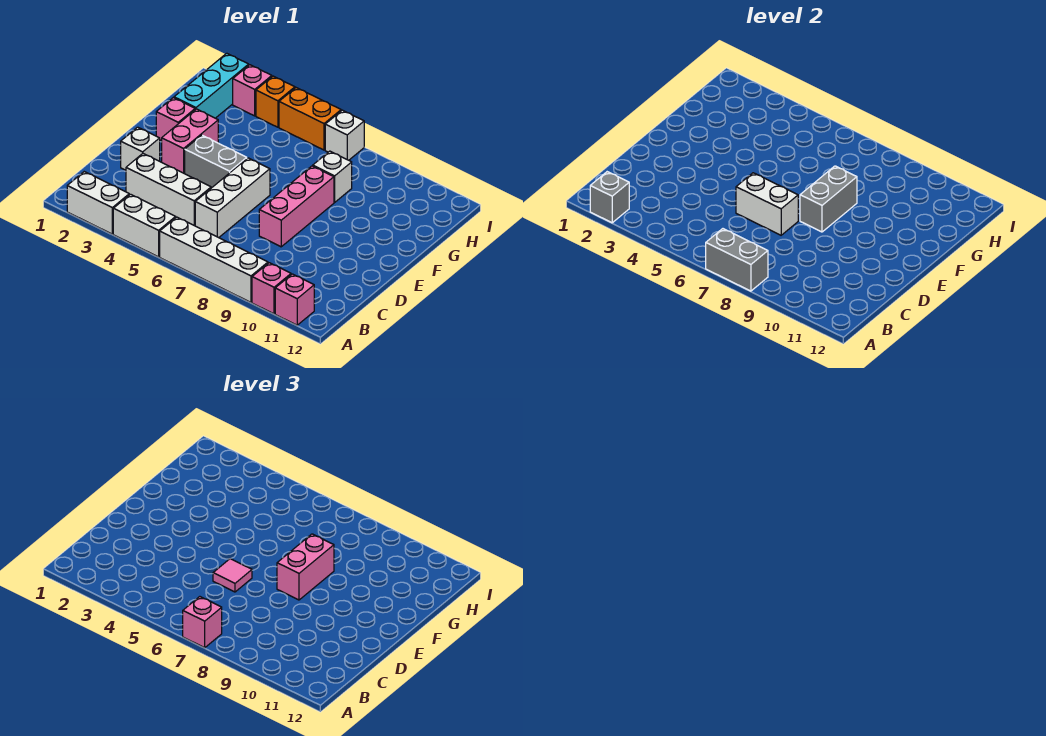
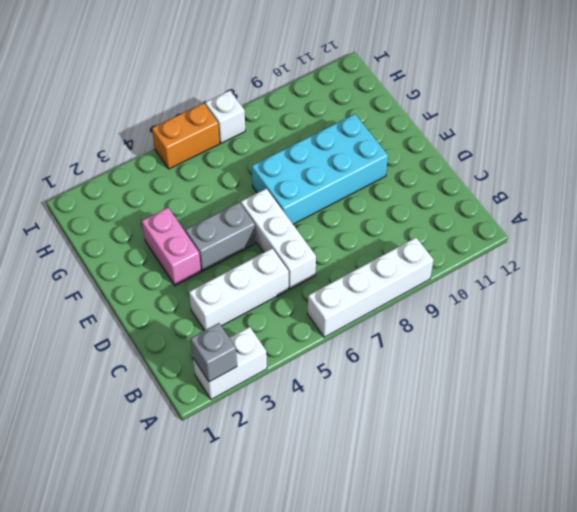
cyan 2x4 brick [252,114,388,224] -> pink 1x3 brick [259,166,334,247]
none -> white 1x2 brick [113,194,176,257]
none -> pink 1x1 brick [252,263,291,314]
none -> pink 1x1 brick [275,274,314,325]

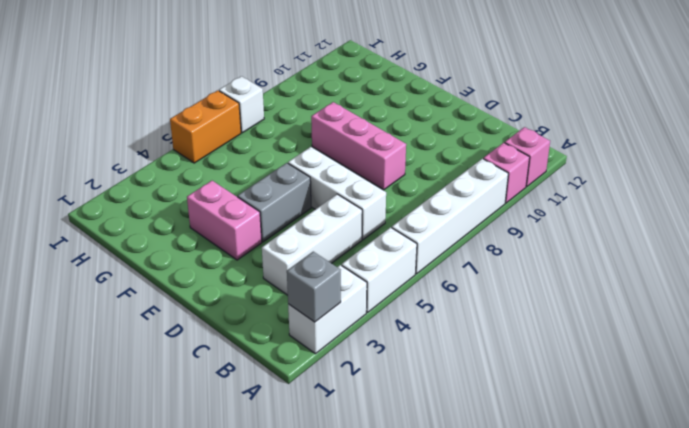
none -> white 1x1 brick [121,127,160,170]
none -> pink 1x1 brick [156,98,195,141]
none -> cyan 1x3 brick [174,53,249,118]

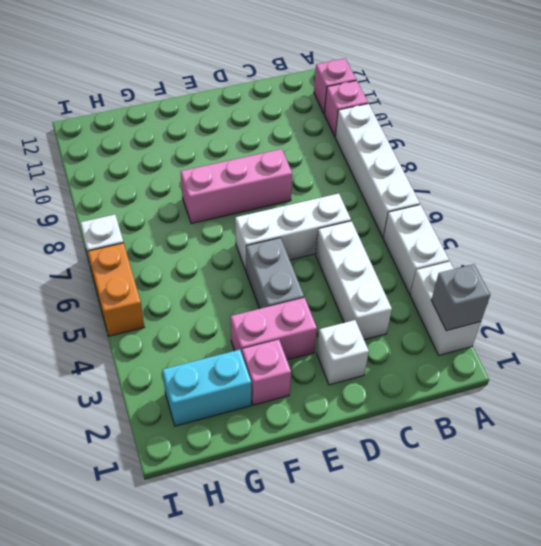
cyan 1x2 brick [162,350,251,426] -> cyan 1x3 brick [174,53,249,118]
none -> white 1x1 brick [313,151,352,202]
none -> pink 1x1 brick [233,65,272,116]
none -> orange 1x1 brick [256,76,295,127]

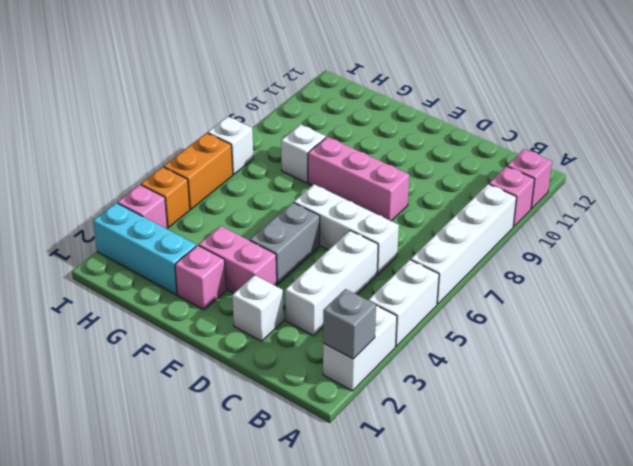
none -> grey 1x2 brick [706,229,768,291]
none -> white 1x2 brick [736,173,798,235]
none -> grey 1x2 brick [800,166,857,232]

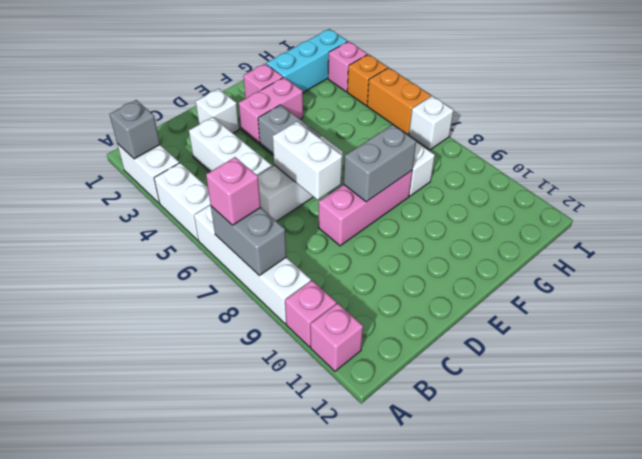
none -> pink 1x1 tile [213,559,252,592]
none -> pink 1x2 brick [277,534,334,600]

